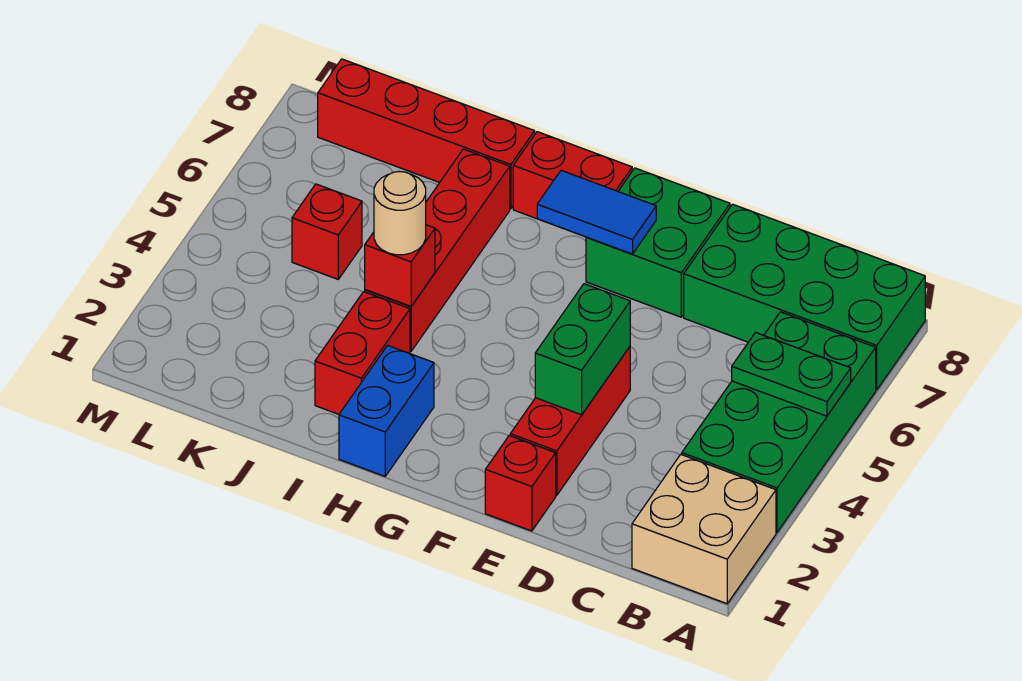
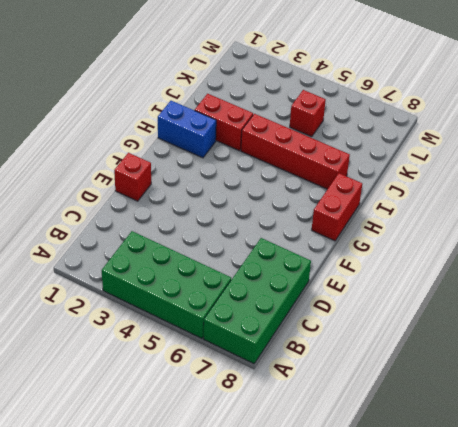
none -> tan 2x2 brick [632,454,776,604]
none -> red 1x3 brick [510,347,630,495]
none -> green 2x2 brick [586,168,730,317]

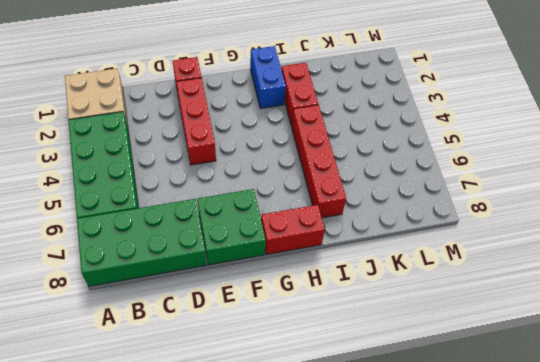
none -> red 1x4 brick [318,59,535,209]
none -> red 1x1 brick [292,184,362,279]
none -> green 1x2 plate [732,333,851,416]

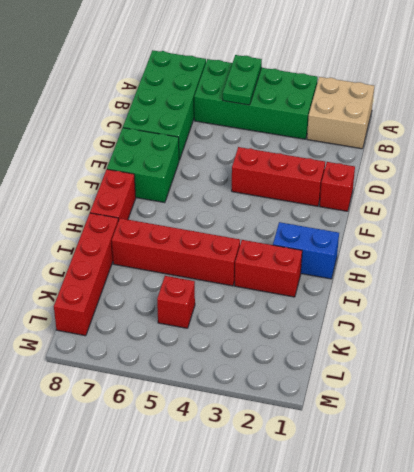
none -> green 1x2 brick [535,284,630,415]
none -> blue 1x2 tile [537,171,656,254]
none -> red 1x1 brick [365,225,435,306]

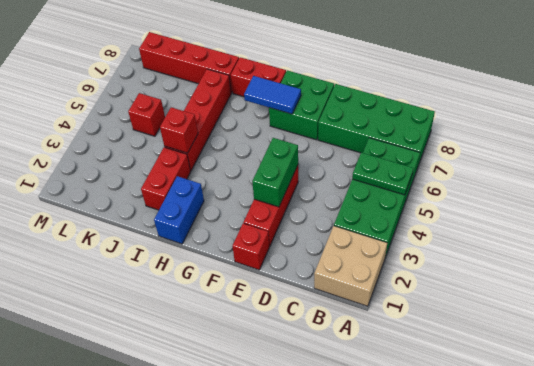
none -> tan 1x1 round brick [374,172,426,255]

